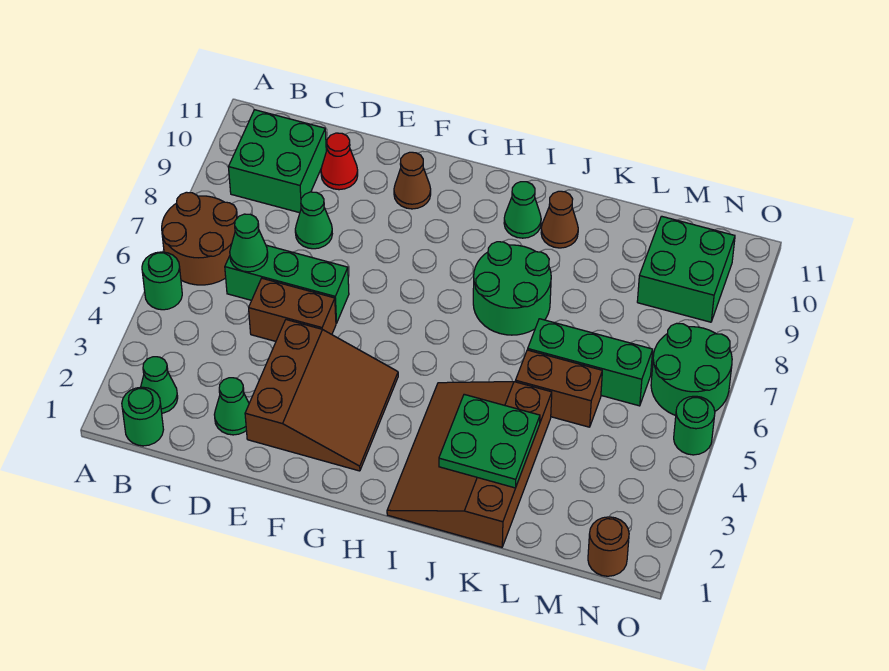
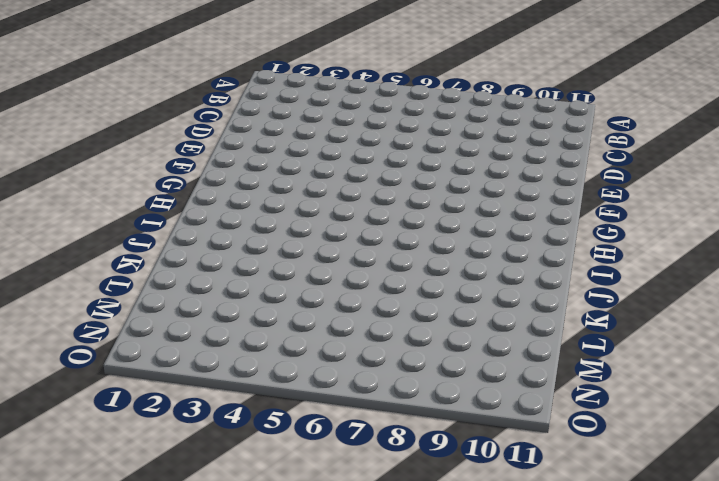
none -> green 1x1 round brick [142,252,182,310]
none -> brown 2x2 round brick [162,192,237,285]
none -> green 1x1 round brick [122,387,164,446]

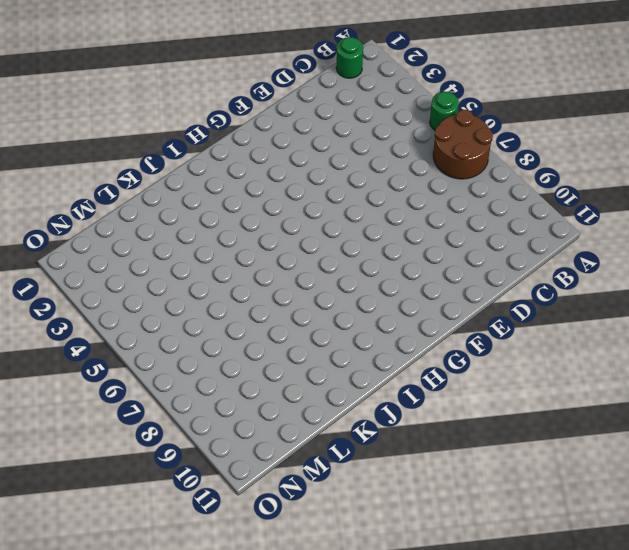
none -> green 1x1 cone [141,357,178,413]
none -> green 2x2 brick [229,110,326,213]
none -> green 1x3 brick [225,245,349,323]

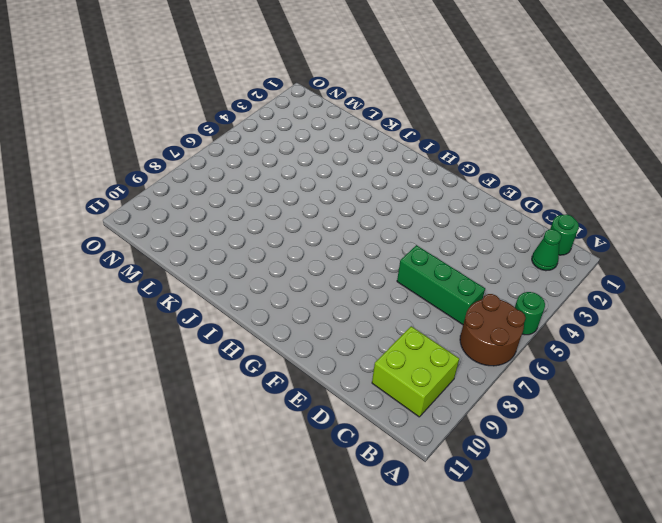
lime 2x2 brick [372,326,459,417] -> green 2x2 brick [229,110,326,213]
none -> green 1x1 cone [214,378,249,435]
none -> brown 1x2 brick [249,278,336,341]
none -> green 1x1 cone [295,192,332,249]

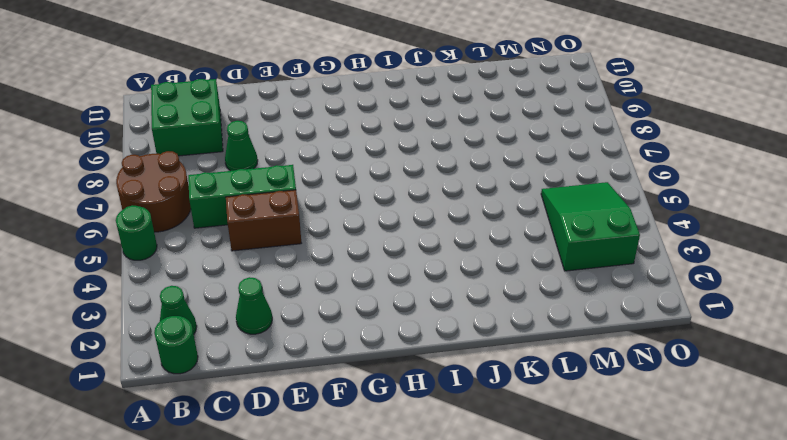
green 2x3 slope [541,182,640,271] -> none
none -> red 1x1 cone [321,133,358,190]
none -> brown 3x3 slope [245,320,398,471]
none -> brown 1x1 cone [394,152,431,209]

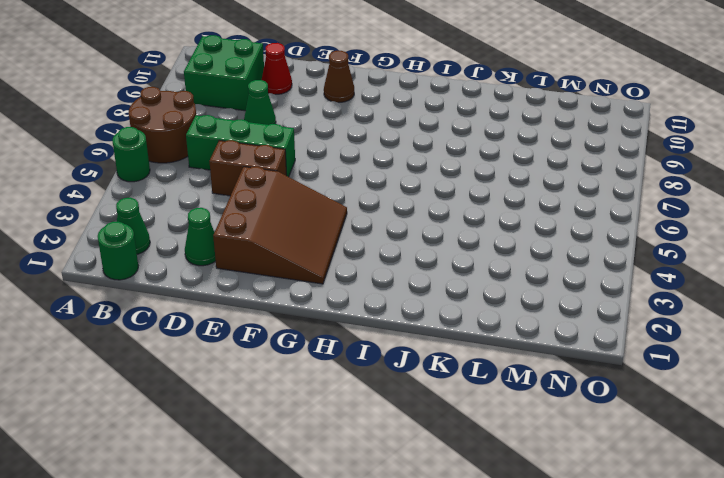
none -> brown 3x4 slope [387,382,552,547]
none -> green 2x2 round brick [473,242,551,335]
none -> green 1x1 cone [504,182,541,238]

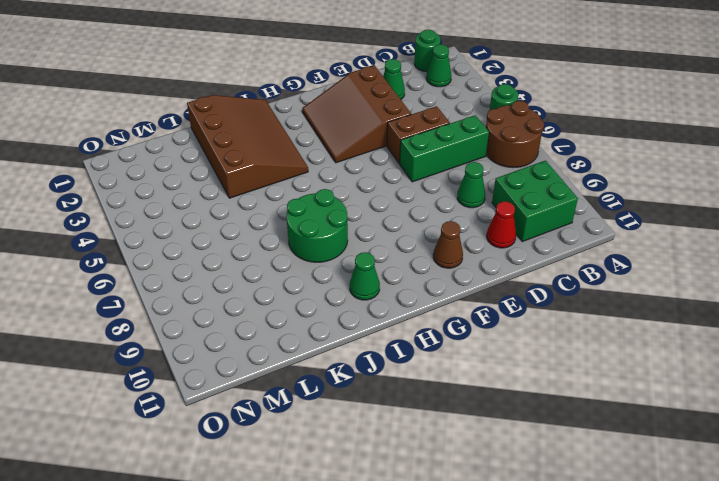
none -> brown 1x1 cone [541,191,578,248]
none -> brown 1x2 brick [515,350,602,427]
none -> green 1x3 brick [528,319,653,406]

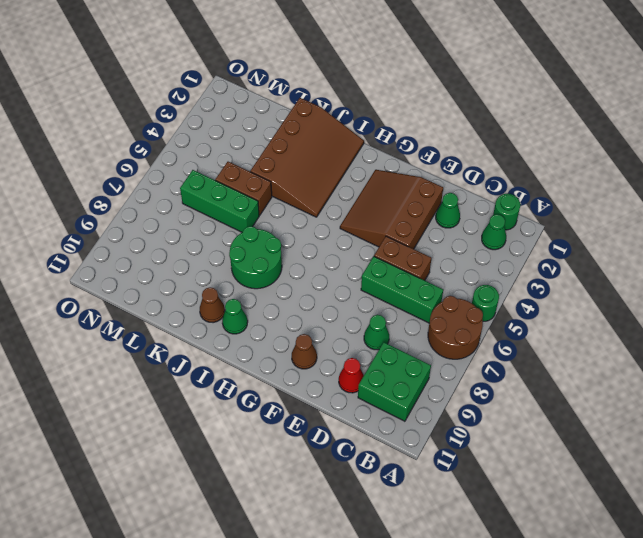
none -> green 2x2 brick [637,216,735,322]
none -> brown 1x1 round brick [588,517,629,576]
none -> green 2x2 round brick [651,323,732,415]

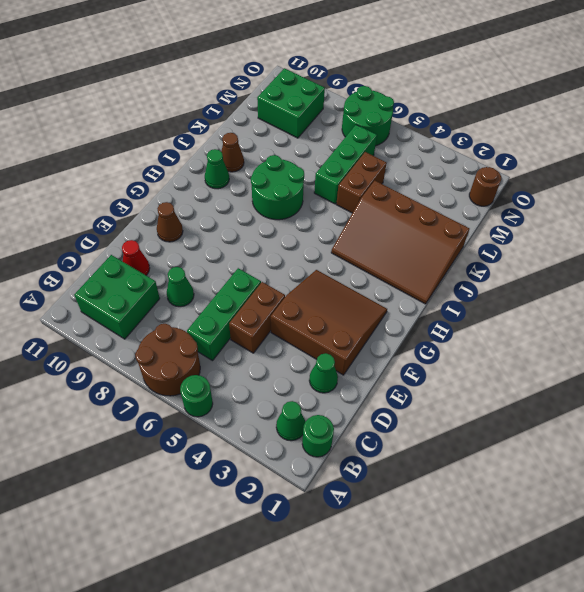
none -> green 1x1 round brick [674,396,715,455]
none -> green 1x1 cone [230,214,268,272]
none -> green 2x2 plate [439,394,540,488]

